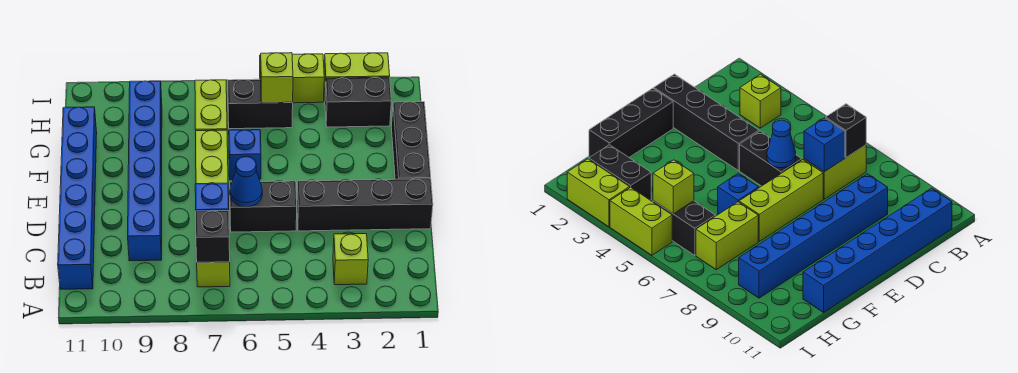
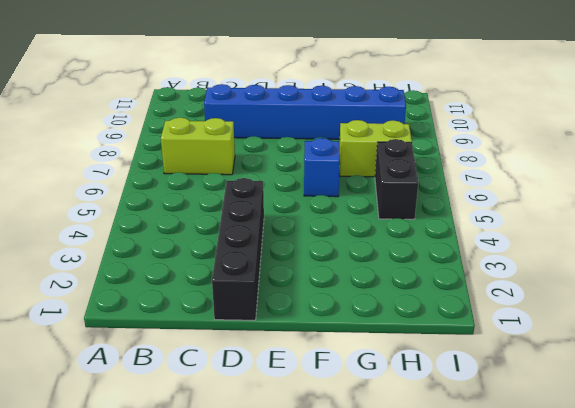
none -> lime 1x1 brick [333,234,368,285]
none -> blue 1x6 brick [58,107,97,289]
none -> black 1x2 brick [230,181,297,232]

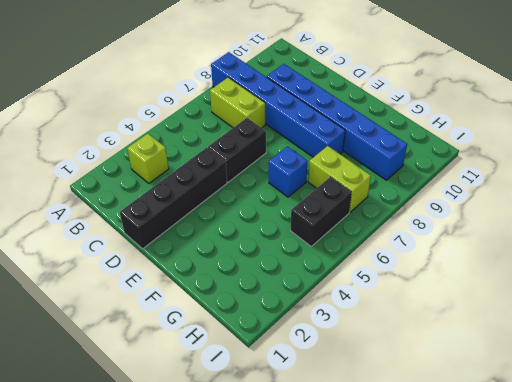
blue 1x6 brick [211,52,345,157] -> blue 1x6 brick moved to [58,107,97,289]
none -> lime 1x3 brick [196,130,228,184]
none -> black 1x3 brick [391,102,431,179]
none -> black 1x2 brick [325,77,391,127]

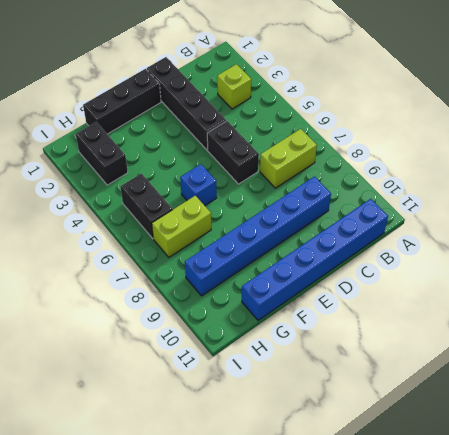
none -> lime 1x3 brick [196,130,228,184]
none -> lime 1x2 brick [324,53,390,92]
none -> lime 1x2 brick [260,54,324,103]

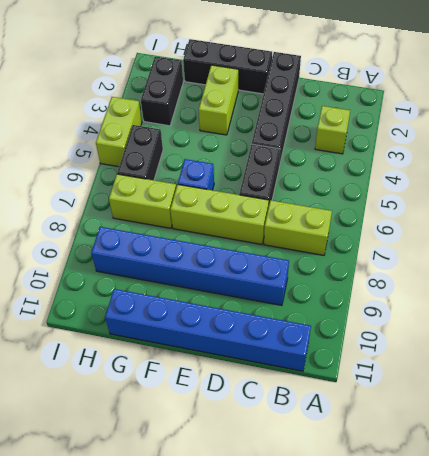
lime 1x2 brick [199,65,238,135] -> lime 1x2 brick moved to [324,53,390,92]
none -> black 1x1 brick [196,211,230,262]
none -> blue 1x1 brick [195,183,229,211]
none -> blue 1x1 cone [230,156,262,207]

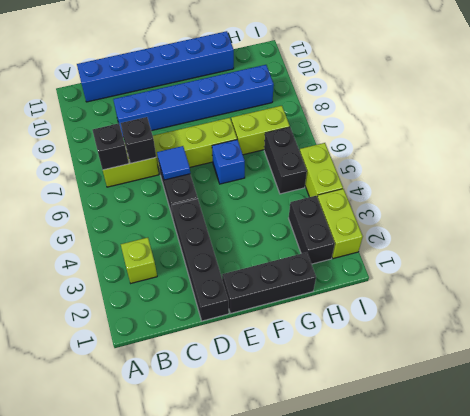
black 1x1 brick [121,117,156,163] -> blue 1x1 brick [195,183,229,211]
blue 1x1 tile [157,146,190,180] -> blue 1x1 cone [230,156,262,207]
none -> lime 1x1 brick [260,53,293,103]

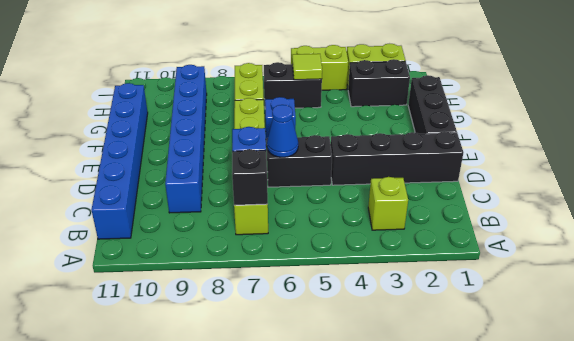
lime 1x1 tile [292,54,322,80] -> lime 1x1 brick [260,53,293,103]

